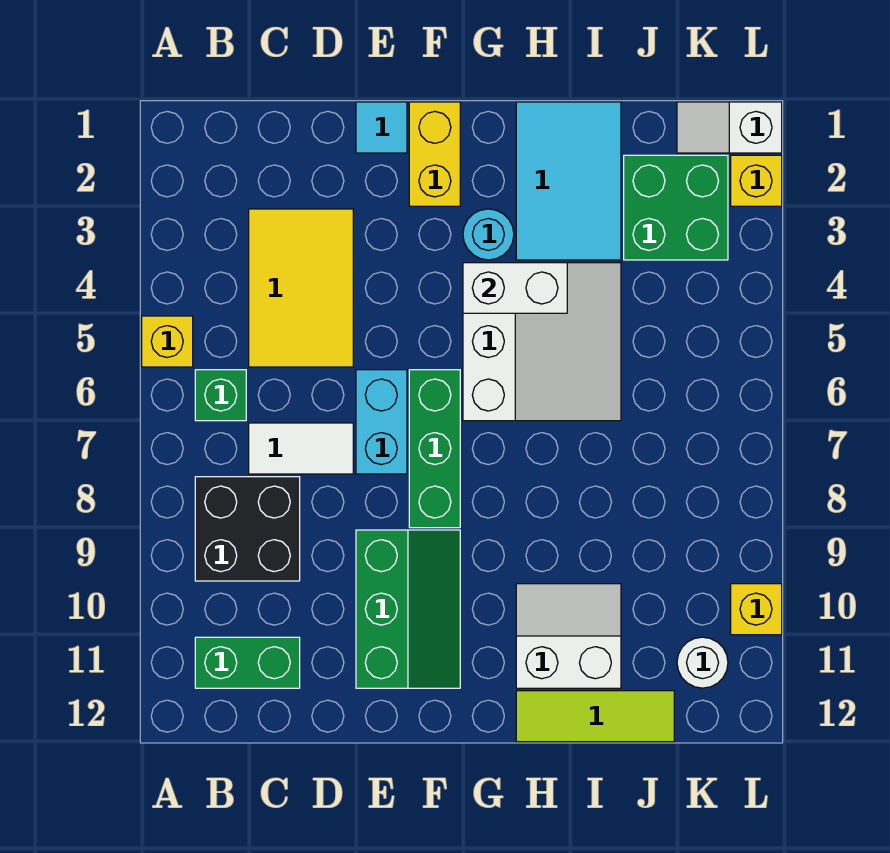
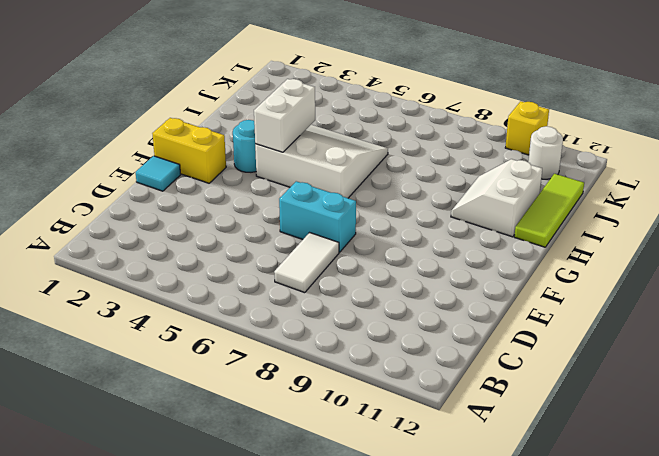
none -> yellow 1x1 brick [142,316,193,367]
none -> green 1x1 brick [195,370,246,421]
none -> black 2x2 brick [195,477,300,581]

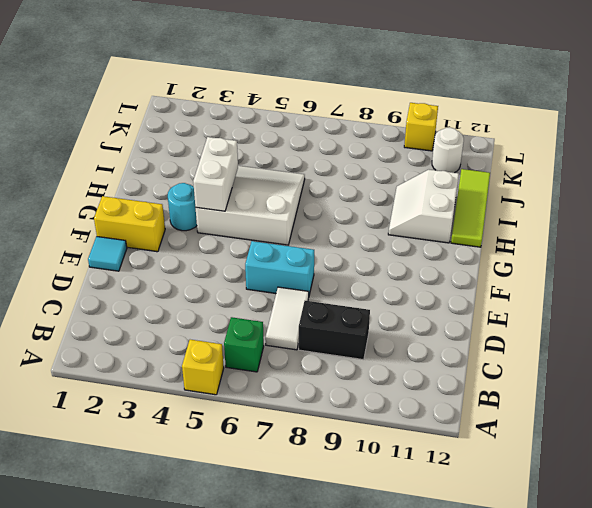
black 1x2 brick [299,301,370,360] -> black 2x2 brick [195,477,300,581]
none -> green 1x2 brick [195,637,300,688]
none -> yellow 2x3 tile [249,209,353,367]
none -> green 2x3 slope [356,530,460,688]

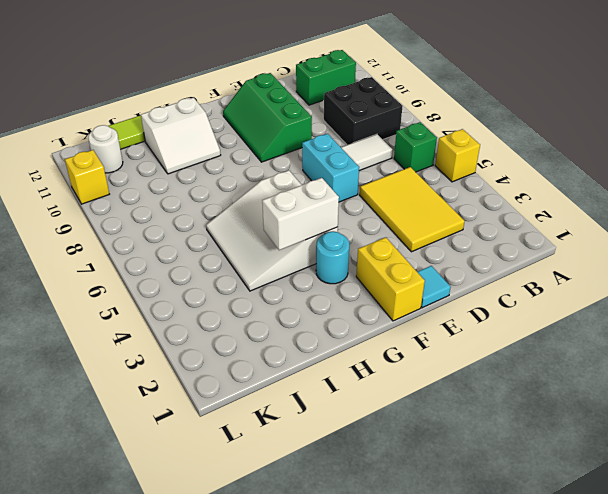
none -> green 1x3 brick [409,370,460,528]
none -> cyan 2x3 tile [516,102,621,260]
none -> green 2x2 brick [624,155,728,260]

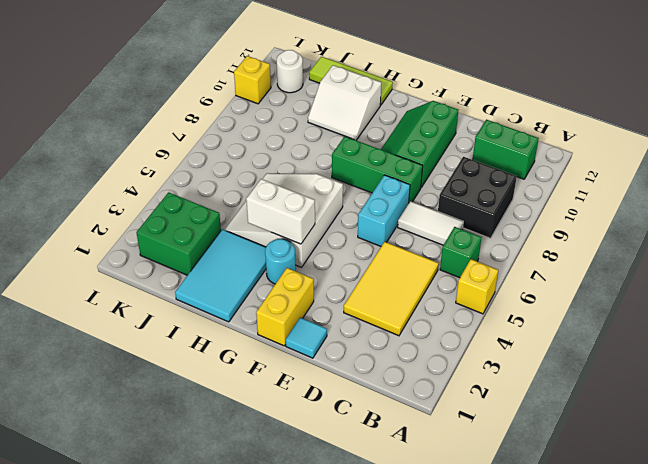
green 1x3 brick [332,136,423,202] -> green 1x3 brick turned to [409,370,460,528]
none -> white 1x2 slope [677,102,782,153]
none -> yellow 1x1 brick [731,155,782,206]

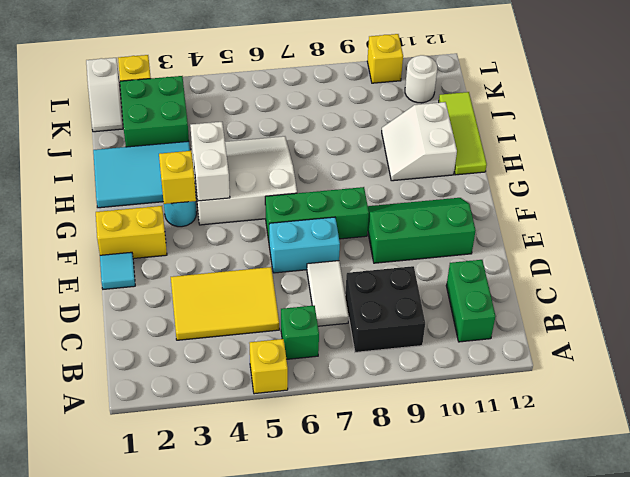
yellow 1x1 brick [159,151,196,204] -> none

